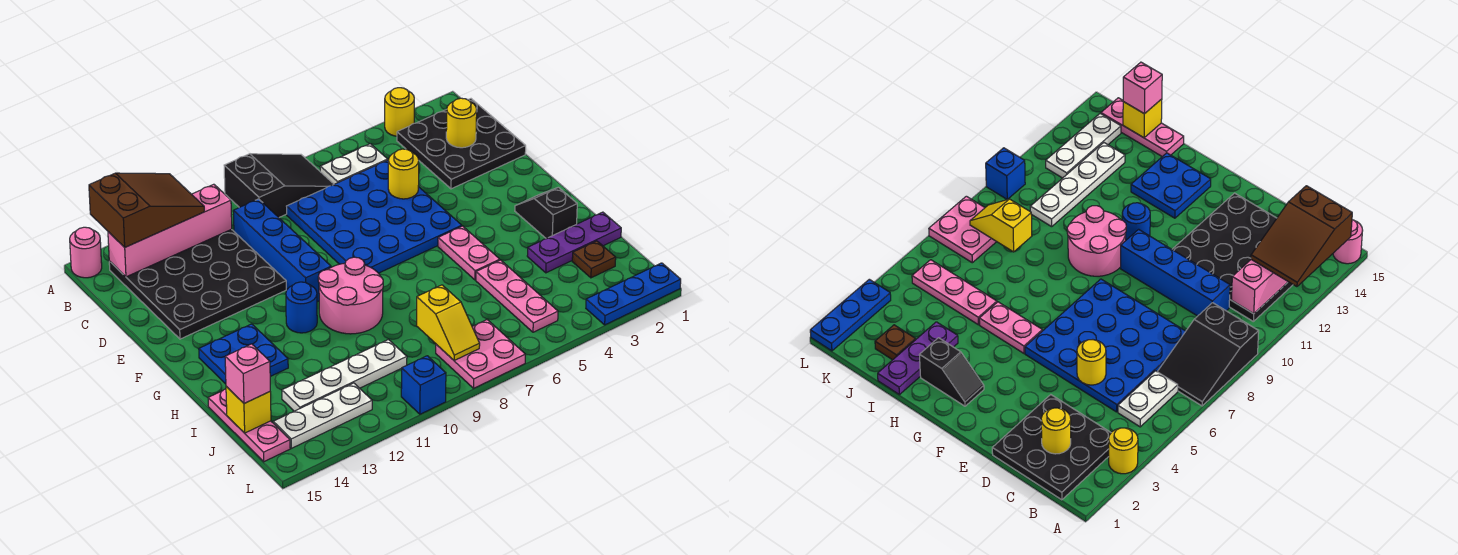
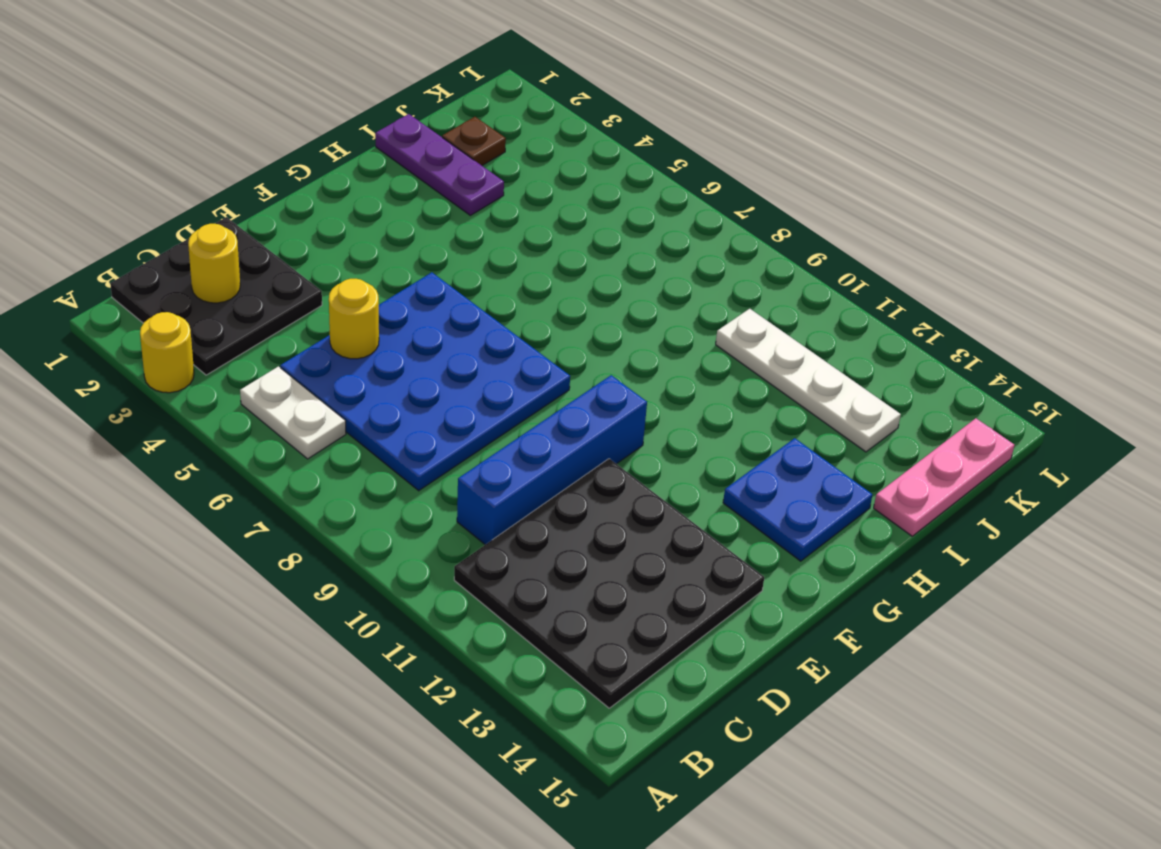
none -> black 2x3 slope [224,154,334,217]
none -> pink 1x1 round brick [70,227,102,278]
none -> black 1x2 slope [515,187,577,239]

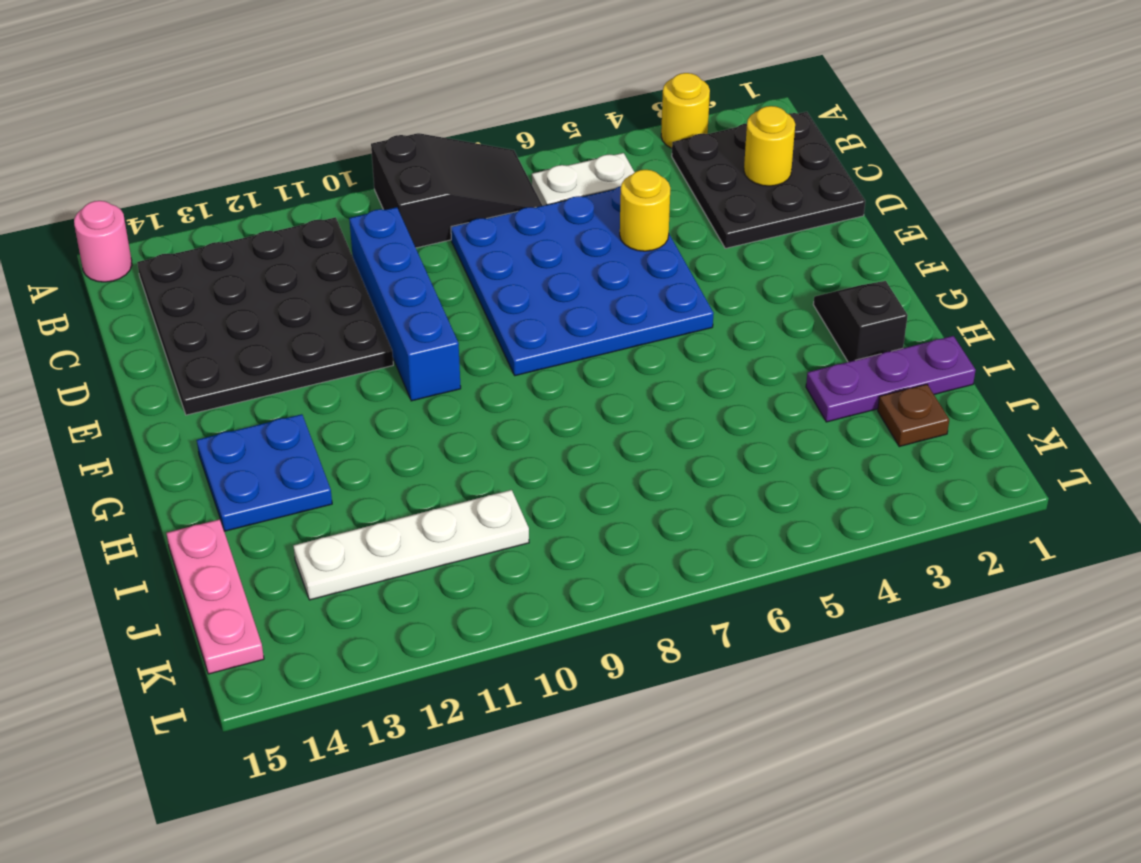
none -> pink 1x2 plate [438,226,500,280]
none -> pink 2x2 round brick [318,257,383,334]
none -> blue 1x1 round brick [286,282,317,333]

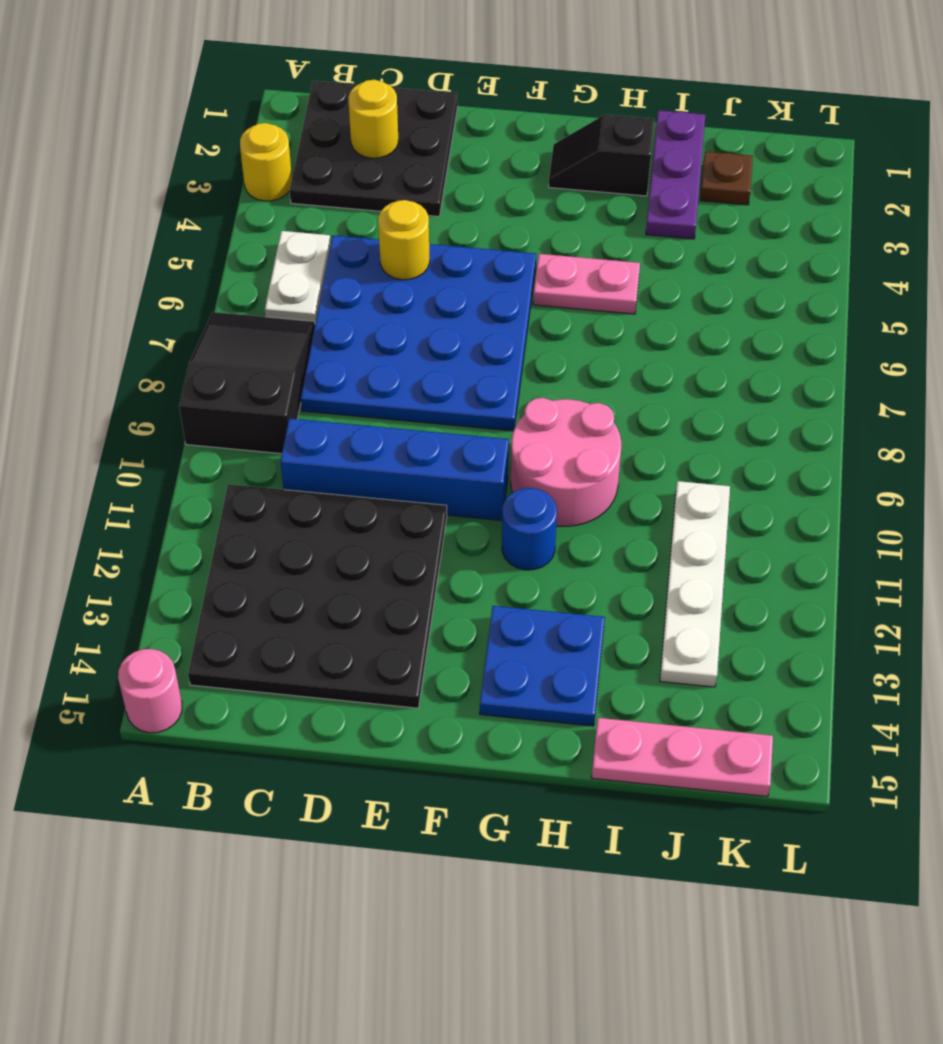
none -> pink 1x3 plate [476,260,558,332]
none -> pink 2x2 plate [436,320,525,388]
none -> white 1x3 plate [273,383,372,448]

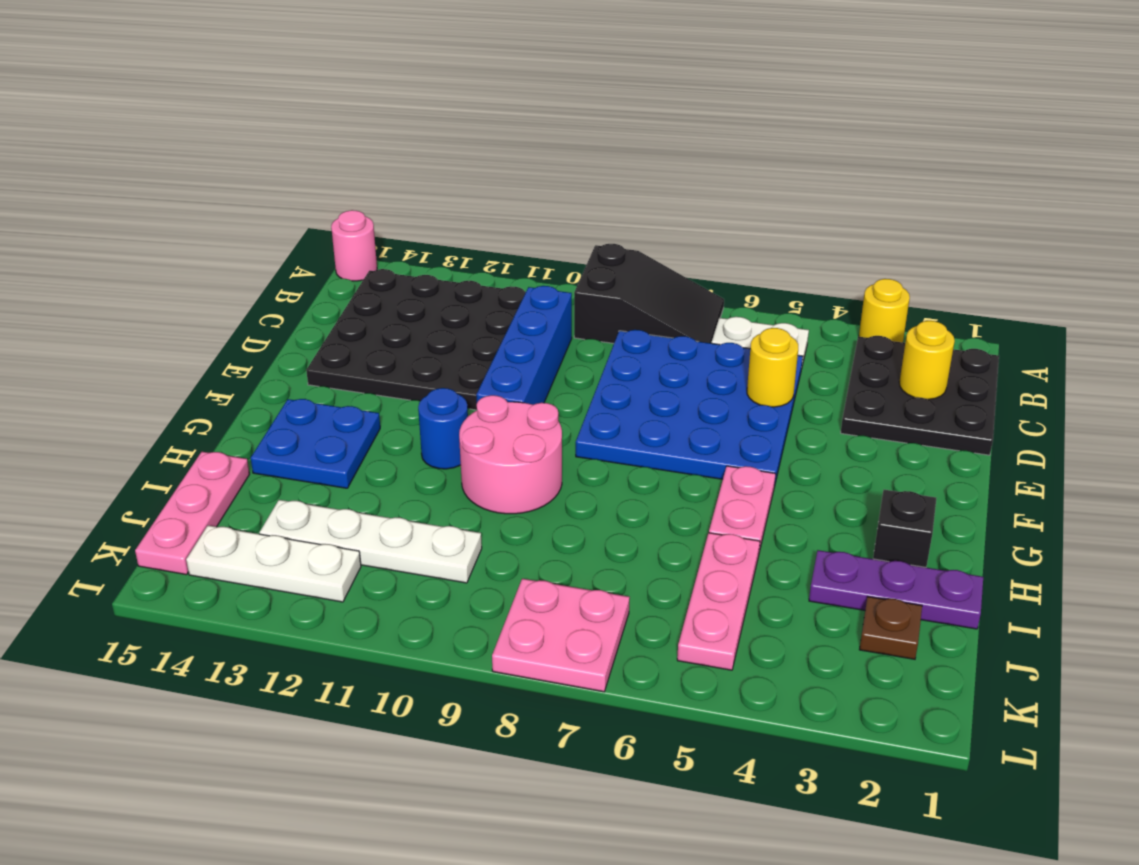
none -> blue 1x3 plate [586,263,681,325]
none -> blue 1x1 brick [401,356,446,414]
none -> pink 1x4 brick [108,184,232,277]

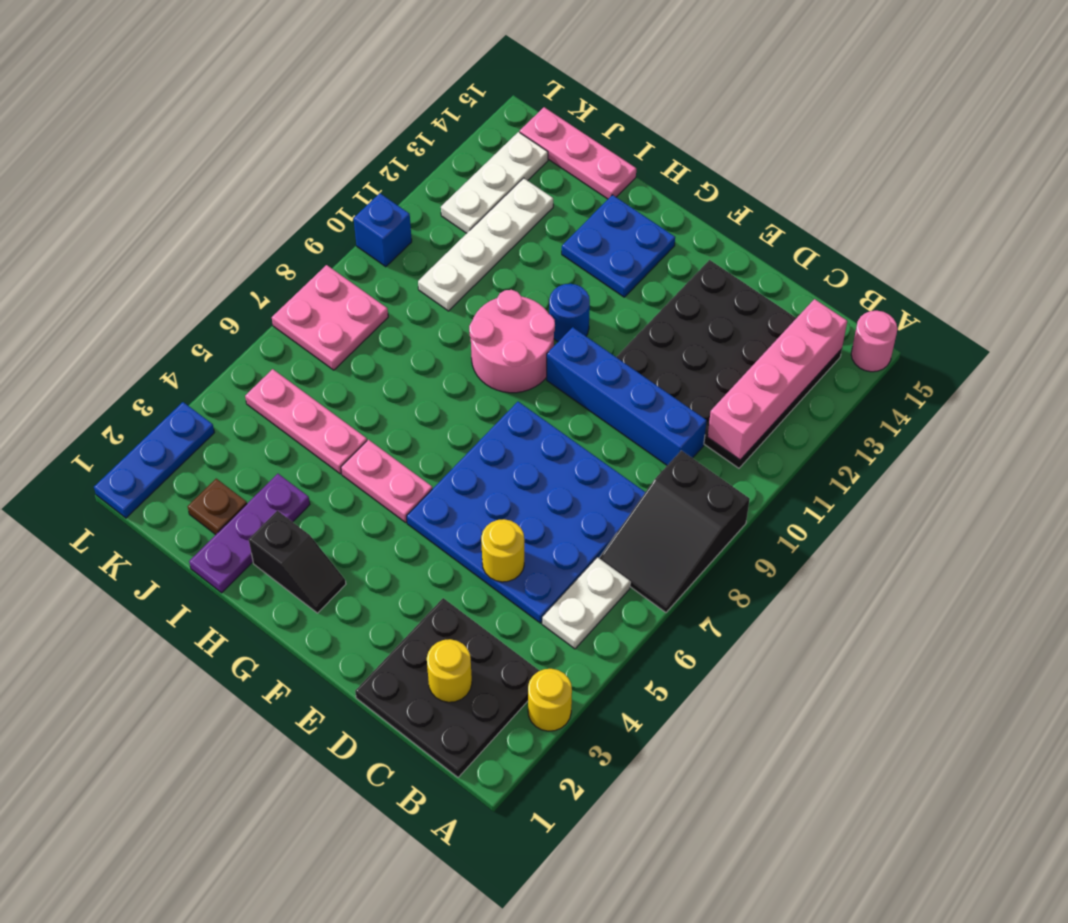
none -> yellow 1x2 slope [416,285,480,360]
none -> yellow 1x1 brick [226,387,271,433]
none -> brown 2x3 slope [89,173,204,247]

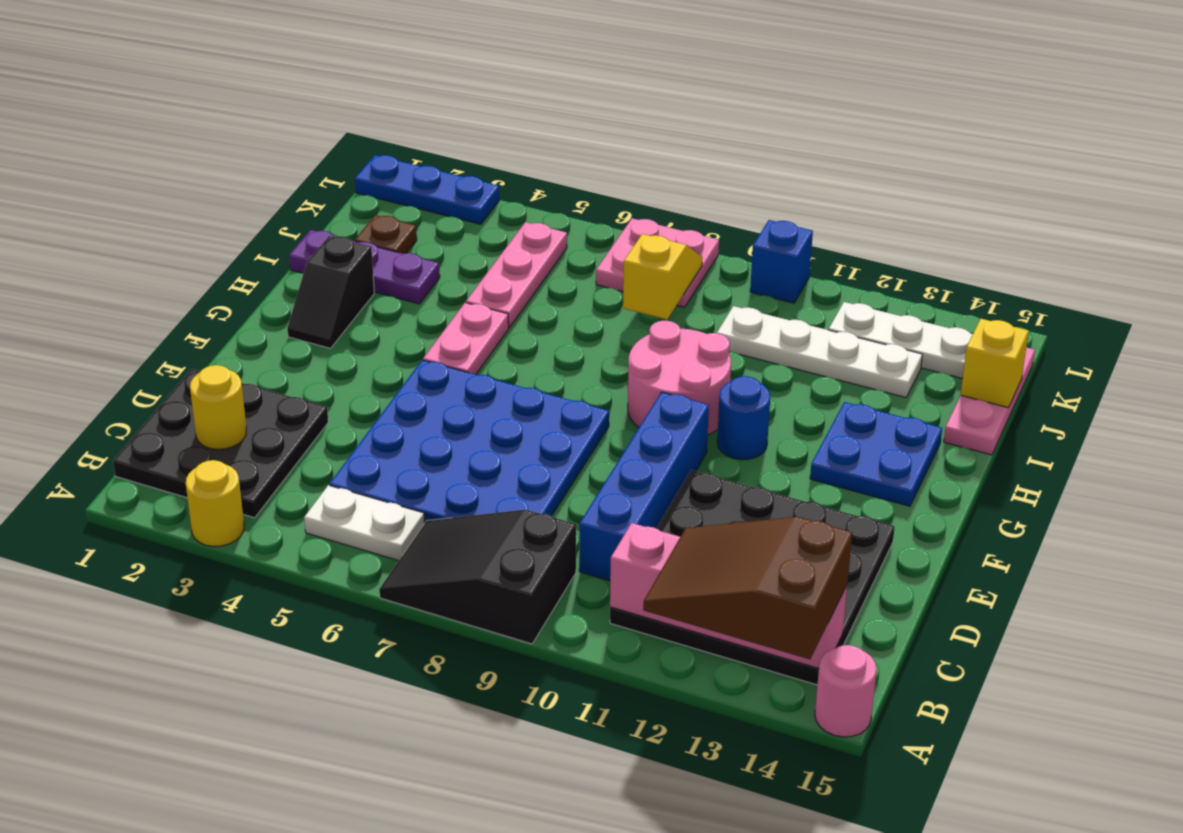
none -> yellow 1x1 round brick [388,149,419,199]
none -> pink 1x1 brick [225,344,270,404]

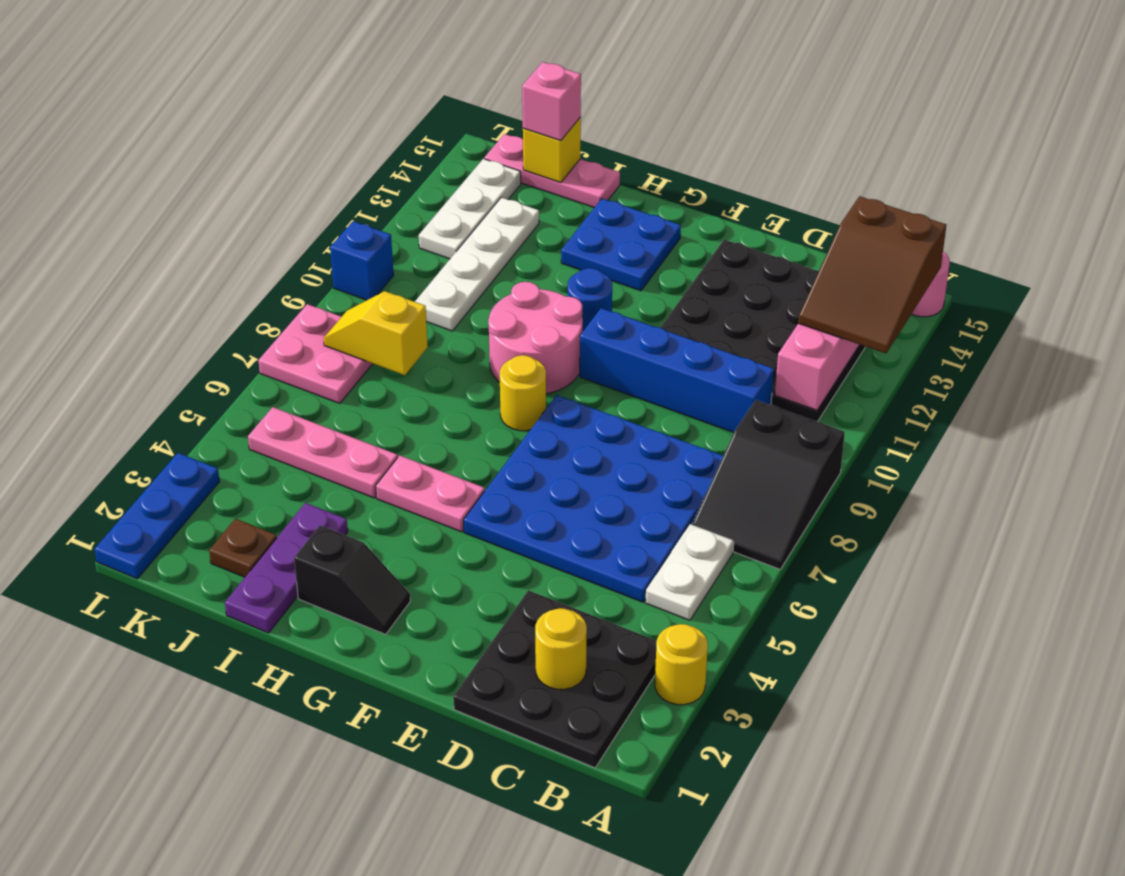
yellow 1x1 round brick [500,355,546,431] -> yellow 1x1 round brick moved to [388,149,419,199]

